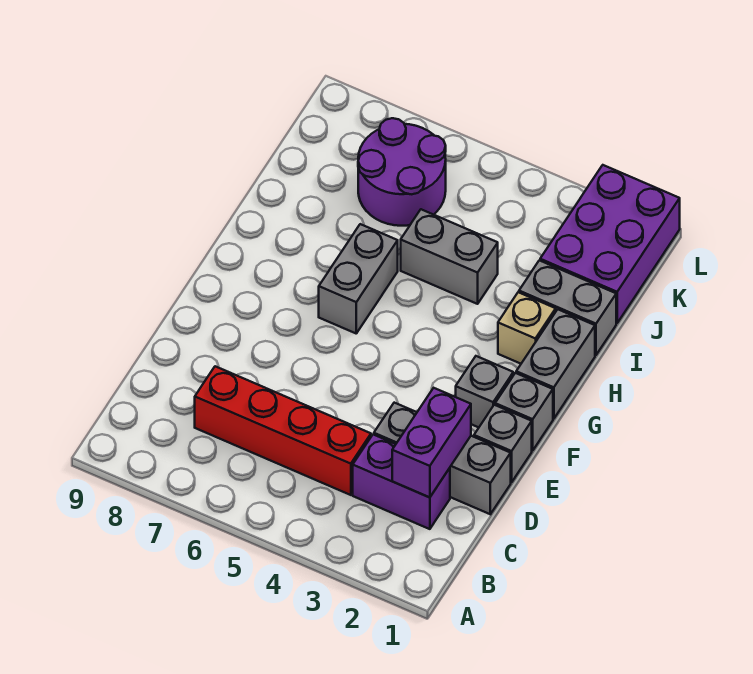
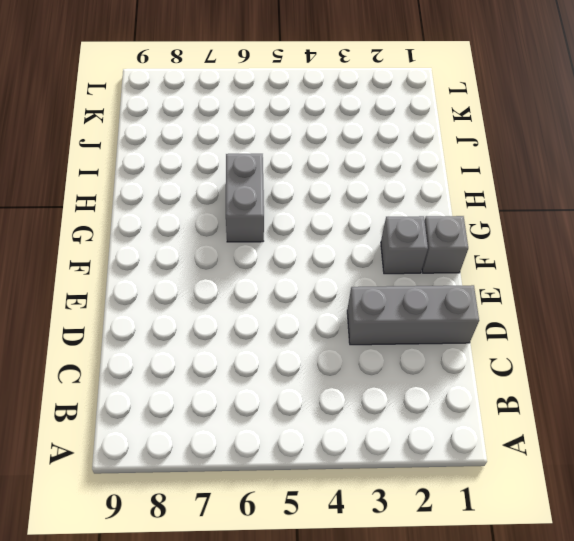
none -> purple 1x2 brick [353,435,450,529]
none -> red 1x4 brick [195,366,371,495]
none -> grey 1x1 brick [474,405,532,482]

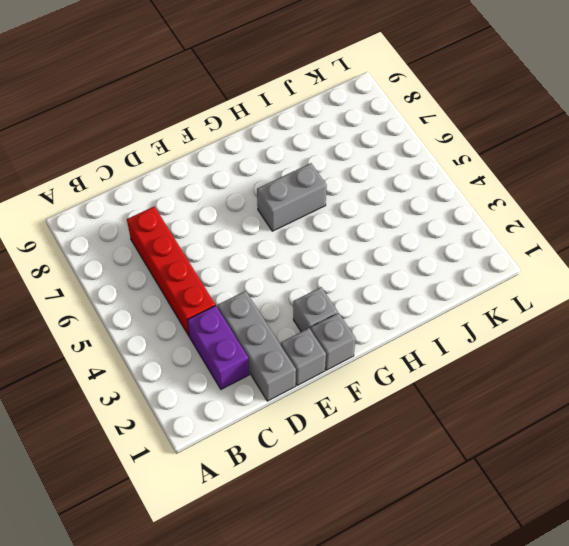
none -> grey 1x2 brick [516,309,595,419]
none -> tan 1x1 brick [498,292,556,364]
none -> grey 1x2 brick [519,260,616,355]

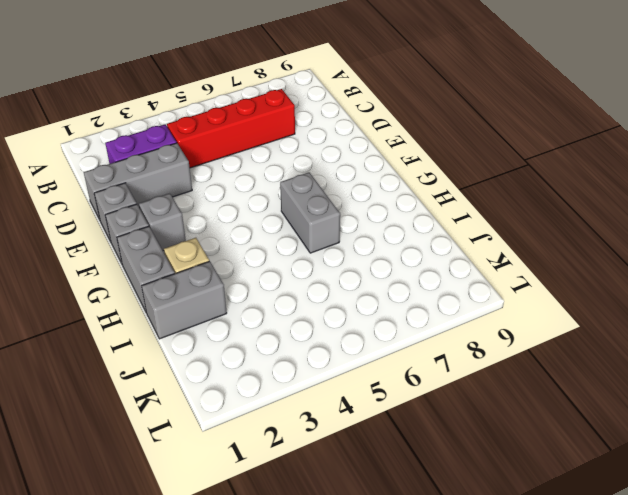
none -> grey 1x2 brick [401,209,498,304]
none -> purple 2x3 brick [540,165,680,323]
none -> purple 2x2 round brick [358,118,446,226]

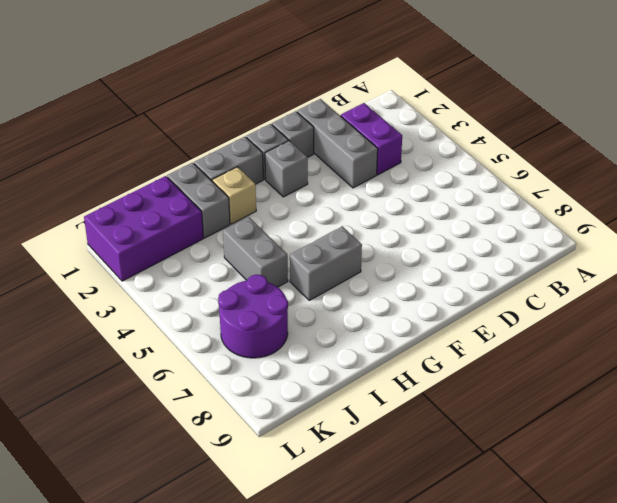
none -> red 1x4 brick [195,366,371,495]
none -> purple 1x2 brick [392,388,471,497]

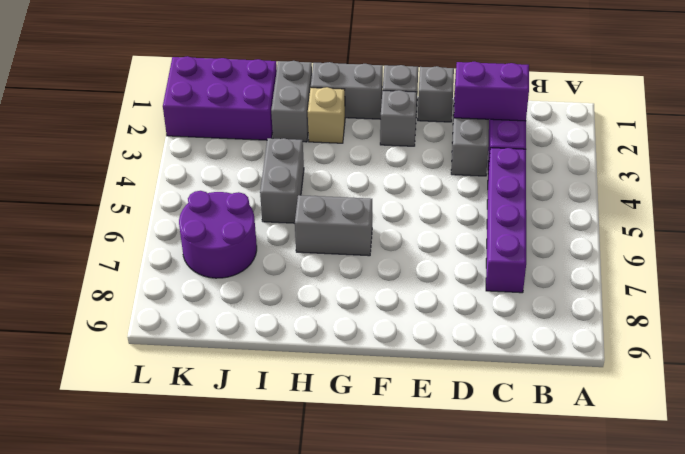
purple 1x4 brick [486,148,526,293] -> red 1x4 brick [195,366,371,495]

